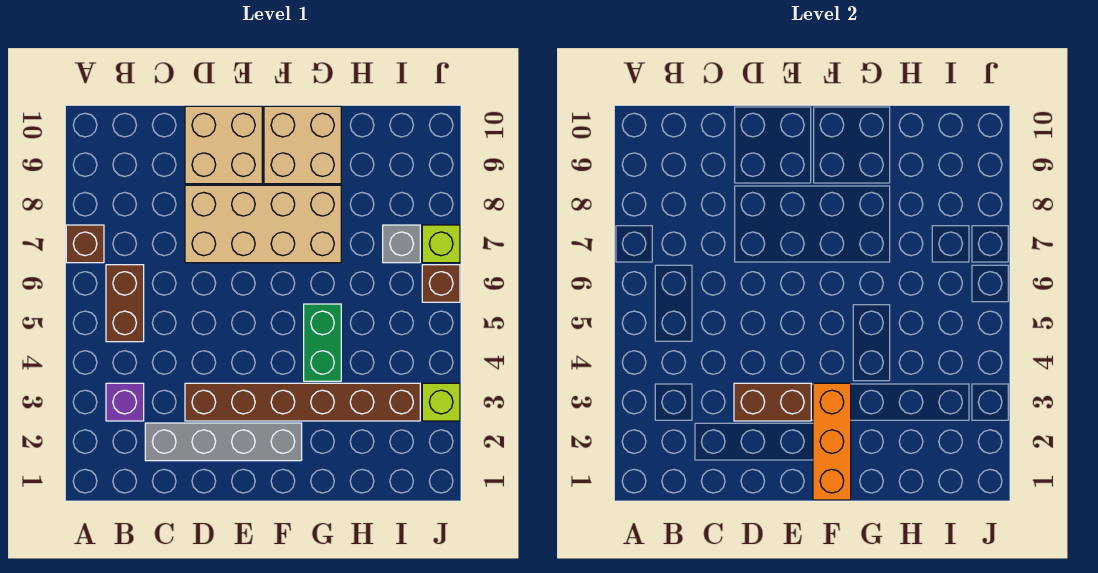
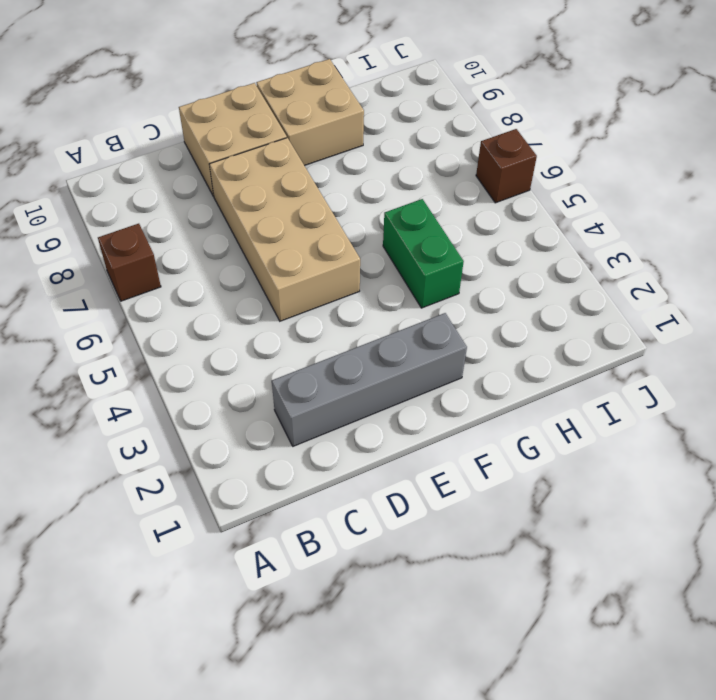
tan 2x4 brick [209,138,360,321] -> tan 2x4 brick turned to [185,185,341,263]
none -> purple 1x1 brick [106,383,144,421]
none -> brown 1x2 brick [106,265,144,342]
none -> brown 1x6 brick [185,383,420,421]

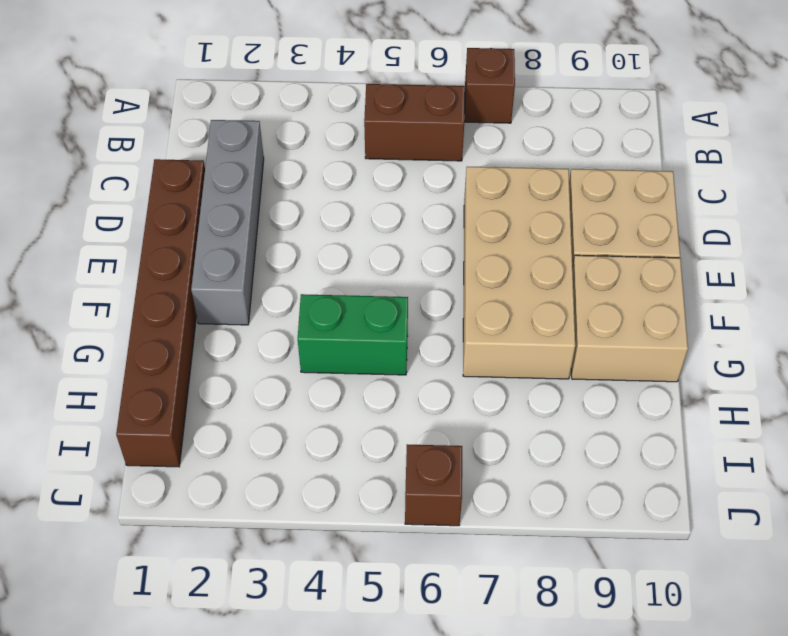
brown 1x6 brick [116,159,205,467] -> brown 1x6 brick moved to [185,383,420,421]
none -> purple 1x1 brick [106,383,144,421]
none -> grey 1x1 brick [383,225,420,263]
none -> lime 1x1 brick [422,383,460,421]

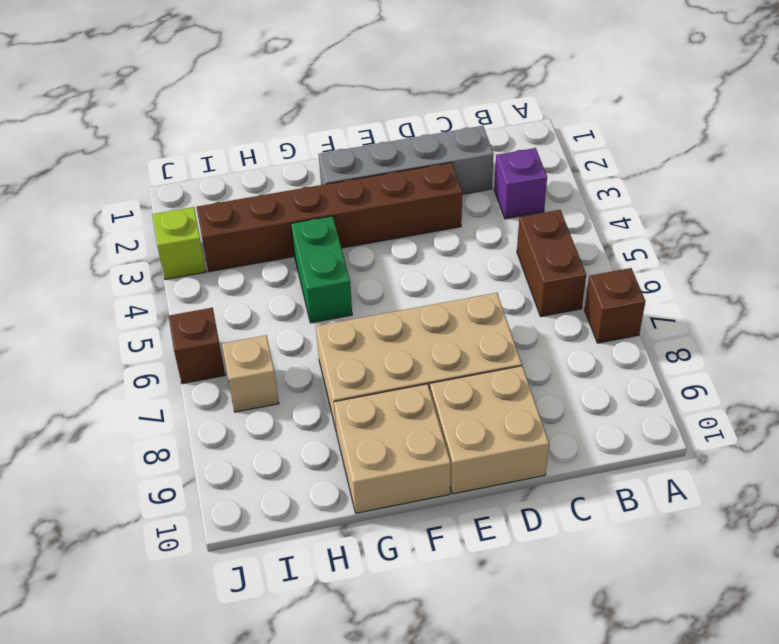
tan 1x1 brick [222,335,279,412] -> grey 1x1 brick [383,225,420,263]
none -> lime 1x1 brick [422,225,460,263]
none -> brown 1x2 brick [734,383,811,421]
none -> orange 1x3 brick [813,383,851,500]

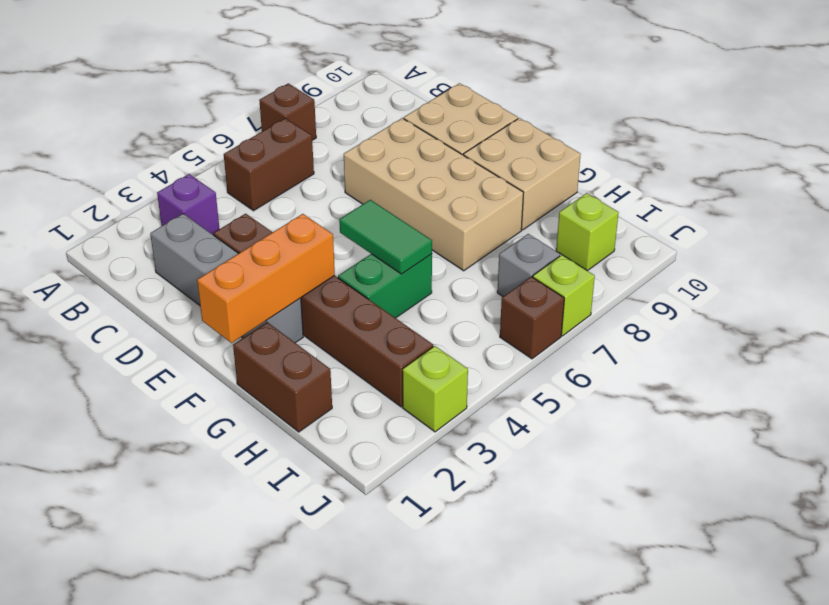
green 1x2 tile [339,200,432,274] -> none
brown 1x2 brick [233,322,332,432] -> brown 1x2 brick moved to [734,383,811,421]
lime 1x1 brick [556,193,619,271] -> none

